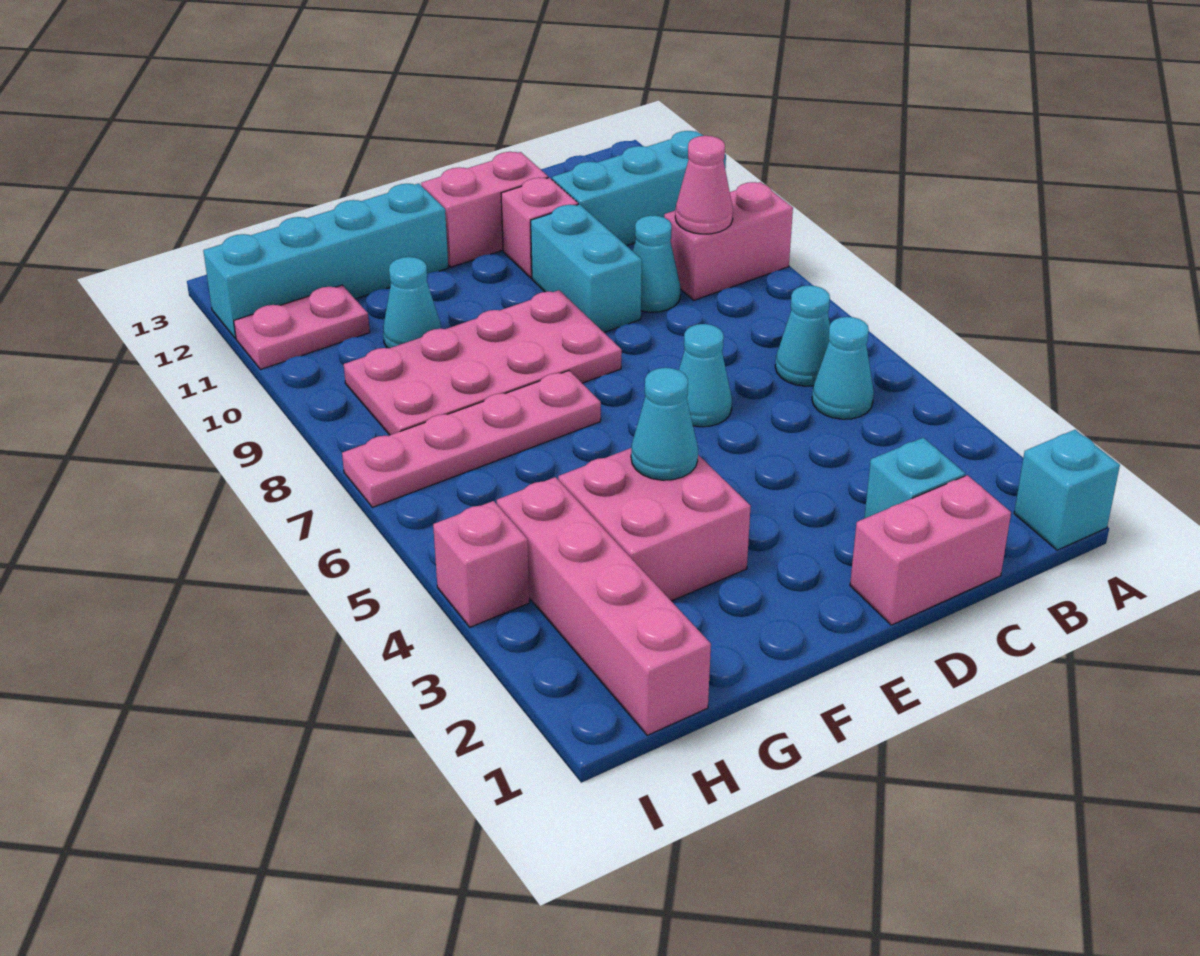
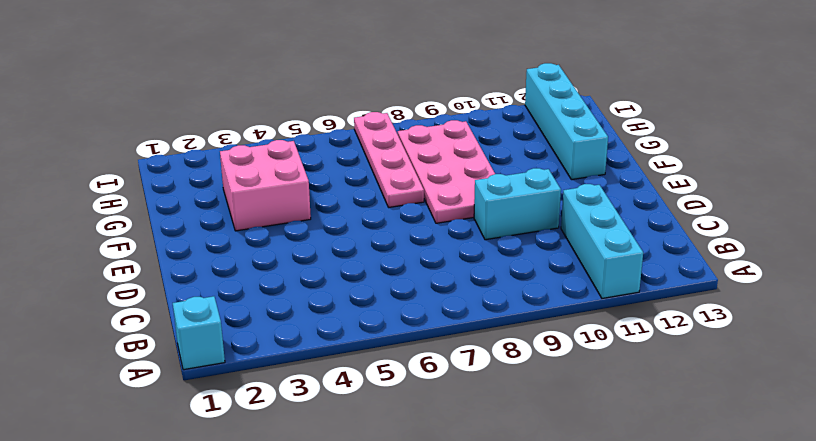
none -> pink 1x2 brick [664,182,793,300]
none -> cyan 1x1 cone [812,317,874,419]
none -> cyan 1x1 cone [775,285,830,386]

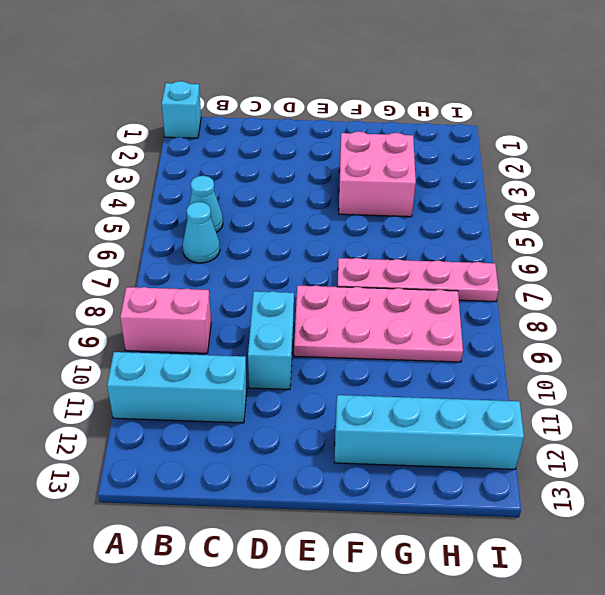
none -> pink 1x2 brick [850,475,1011,625]
none -> cyan 1x1 brick [864,438,965,518]
none -> cyan 1x1 cone [633,216,681,312]

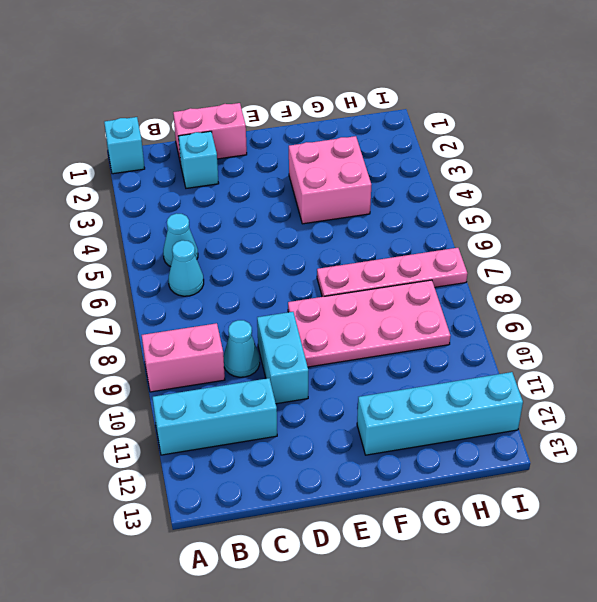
none -> cyan 1x1 cone [679,324,732,427]
none -> pink 1x1 brick [501,178,578,278]
none -> pink 1x2 brick [421,152,548,267]

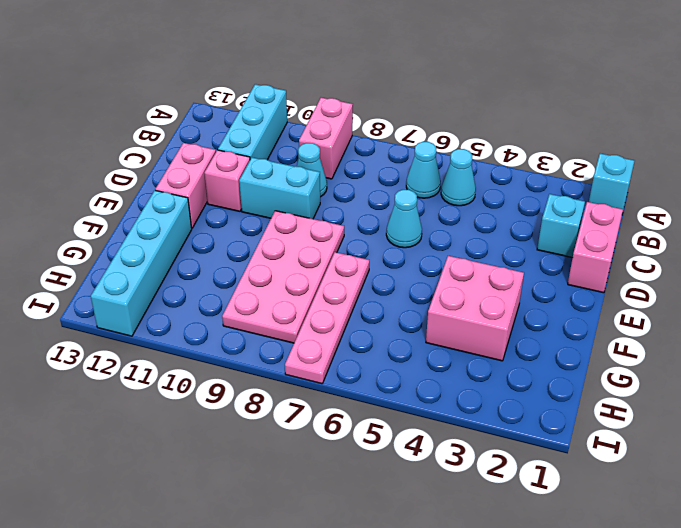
none -> cyan 1x1 cone [383,257,441,348]
none -> pink 1x4 brick [497,477,711,735]
none -> pink 1x2 plate [234,285,370,370]

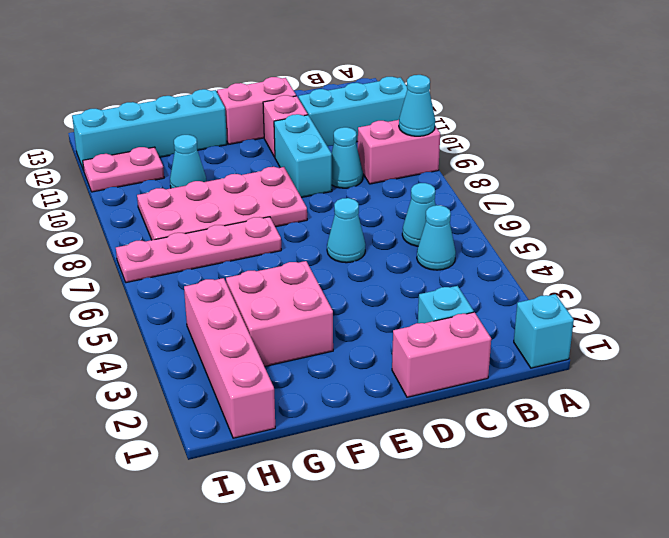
cyan 1x1 cone [399,75,435,136] -> cyan 1x1 cone moved to [631,368,698,480]
none -> pink 1x1 brick [433,501,530,627]
none -> pink 1x1 cone [675,136,733,234]

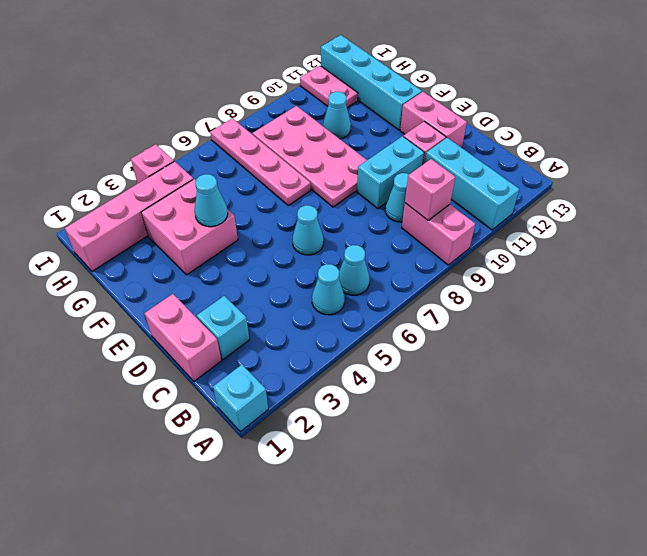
pink 1x1 brick [405,159,455,220] -> pink 1x1 cone [675,136,733,234]

